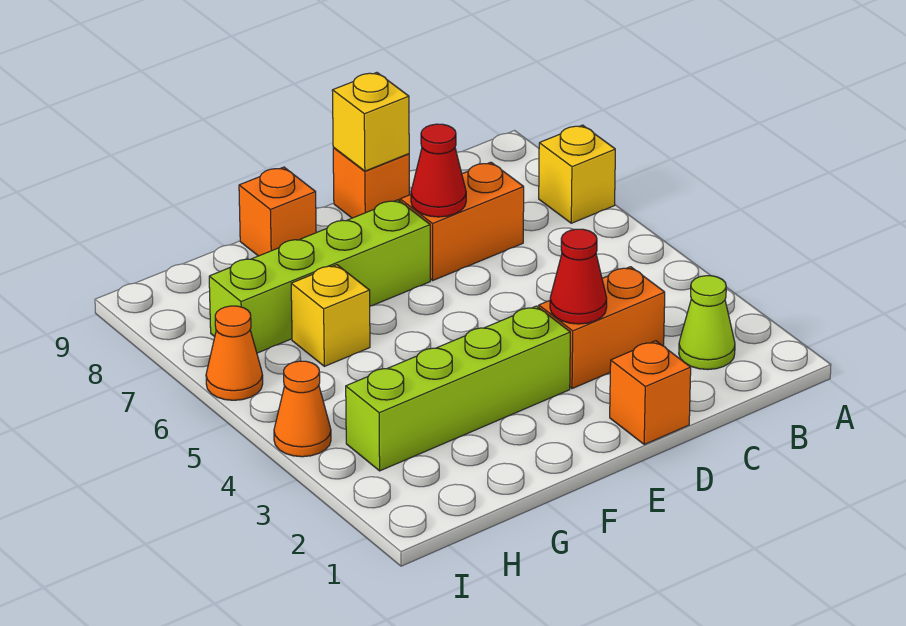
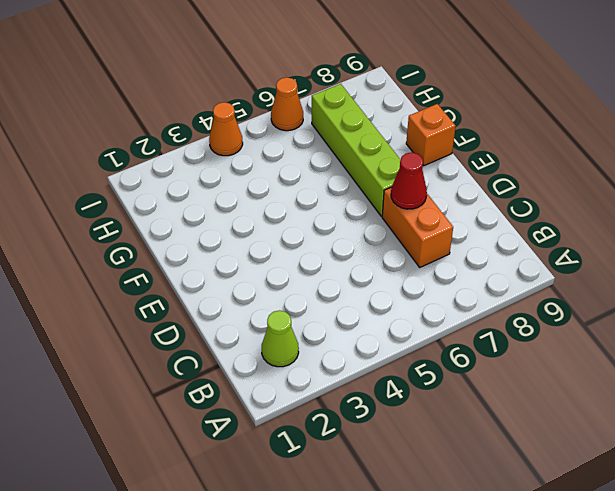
none -> yellow 1x1 brick [539,125,615,223]
none -> orange 1x2 brick [539,267,665,389]
none -> orange 1x1 brick [610,341,691,444]

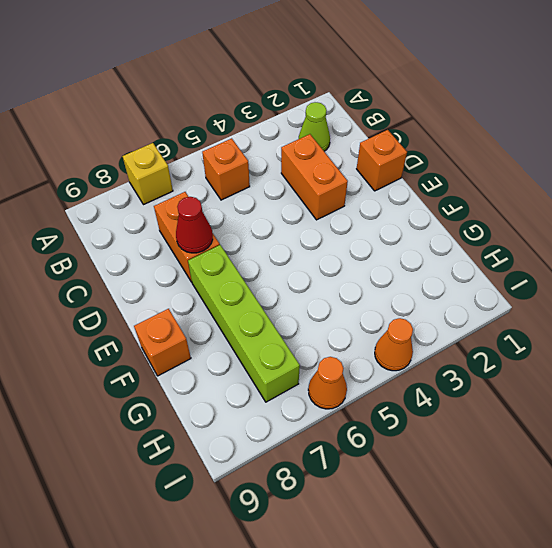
orange 1x1 brick [202,138,250,200] -> orange 1x1 brick moved to [333,147,409,218]
none -> lime 1x4 brick [346,306,570,471]
none -> yellow 1x1 brick [291,265,370,366]
none -> red 1x1 cone [550,229,607,324]

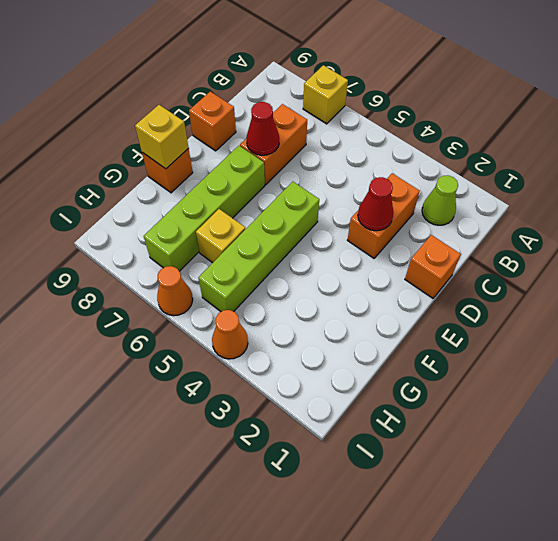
lime 1x4 brick [199,182,319,312] -> lime 1x4 brick moved to [346,306,570,471]
yellow 1x1 brick [135,105,189,169] -> yellow 1x1 brick moved to [332,73,409,171]

